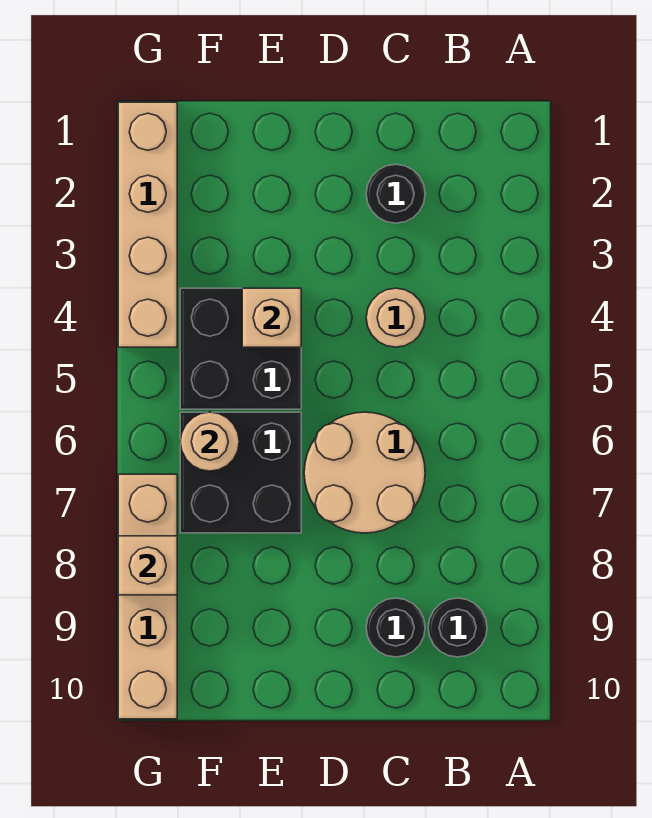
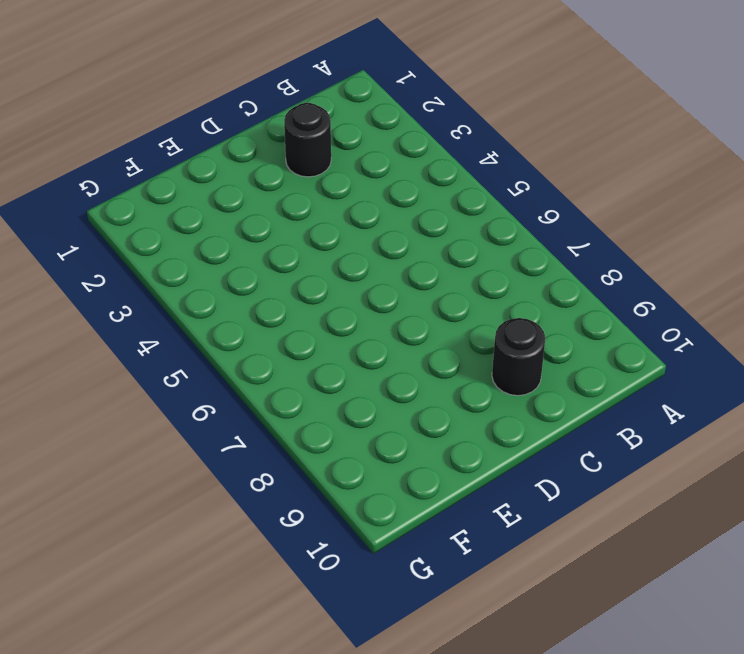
none -> black 1x1 round brick [428,598,487,657]
none -> tan 1x1 round brick [366,288,425,347]
none -> tan 2x2 round brick [304,412,425,533]

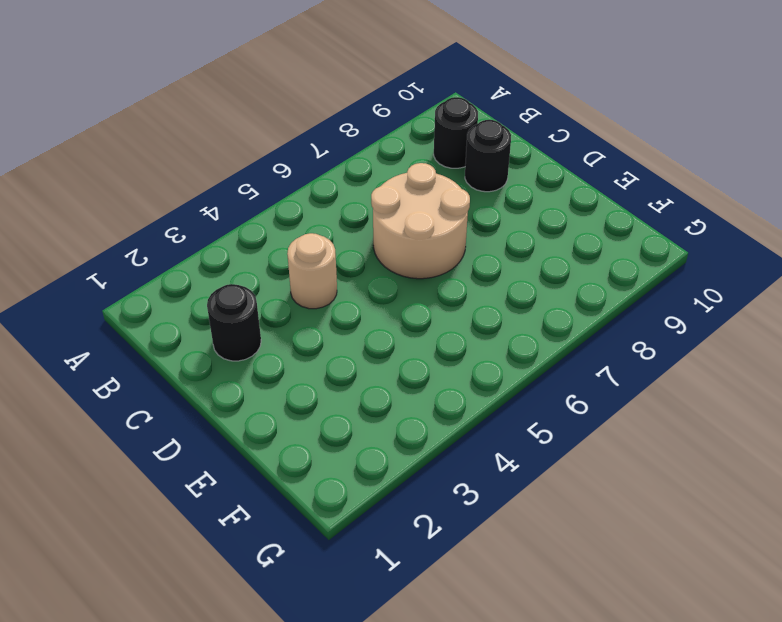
none -> black 2x2 brick [180,288,301,409]
none -> black 2x2 brick [180,412,301,533]
none -> tan 1x4 brick [118,102,177,347]

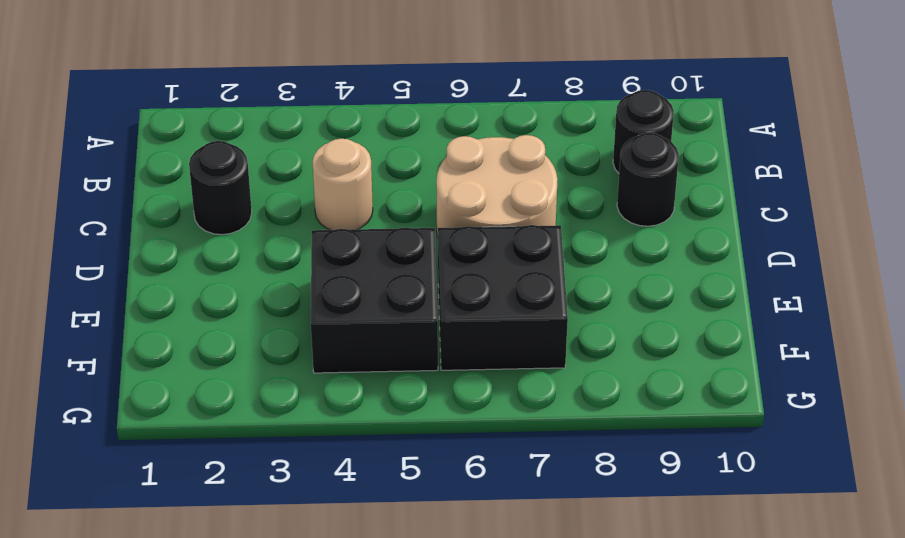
none -> tan 1x4 brick [118,102,177,347]
none -> tan 1x4 brick [118,474,177,719]
none -> tan 1x1 brick [242,288,301,347]

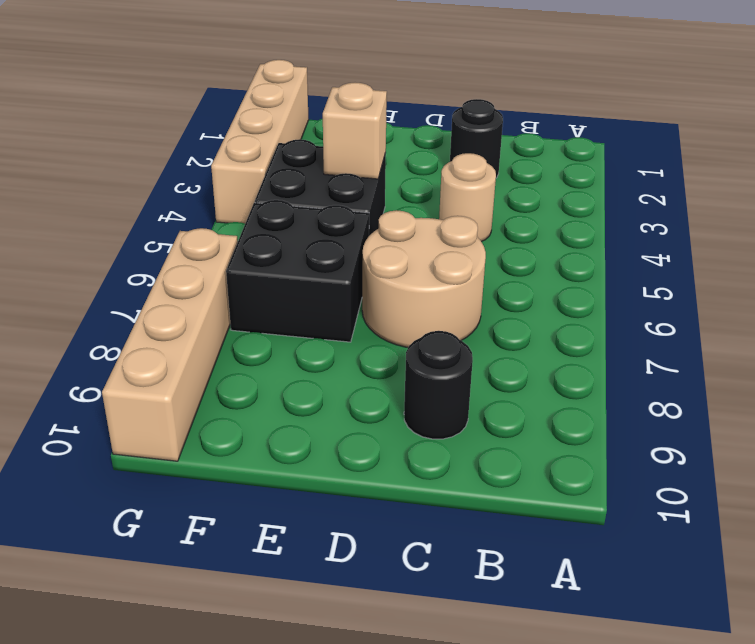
none -> black 1x1 round brick [428,598,487,657]
none -> tan 1x1 round brick [180,412,239,471]
none -> tan 1x1 brick [118,536,177,595]

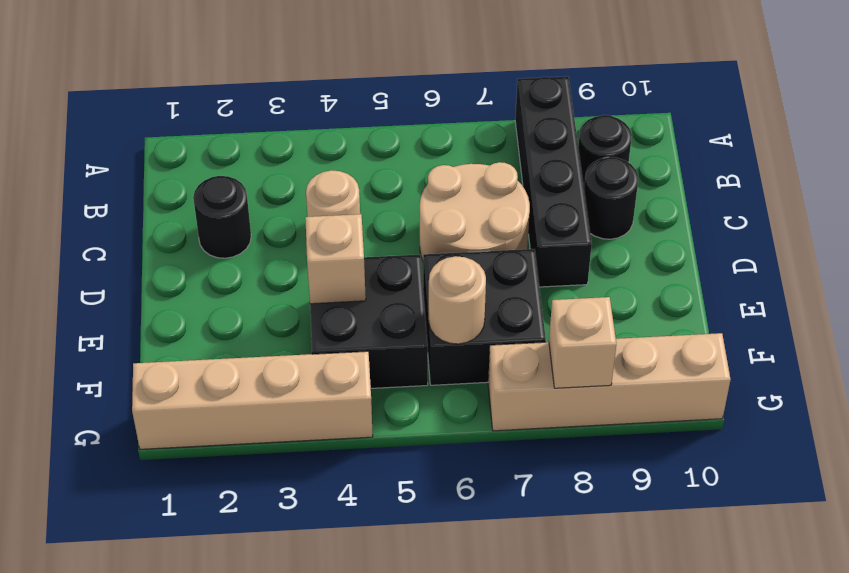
black 1x4 brick [515,76,592,287] -> none

